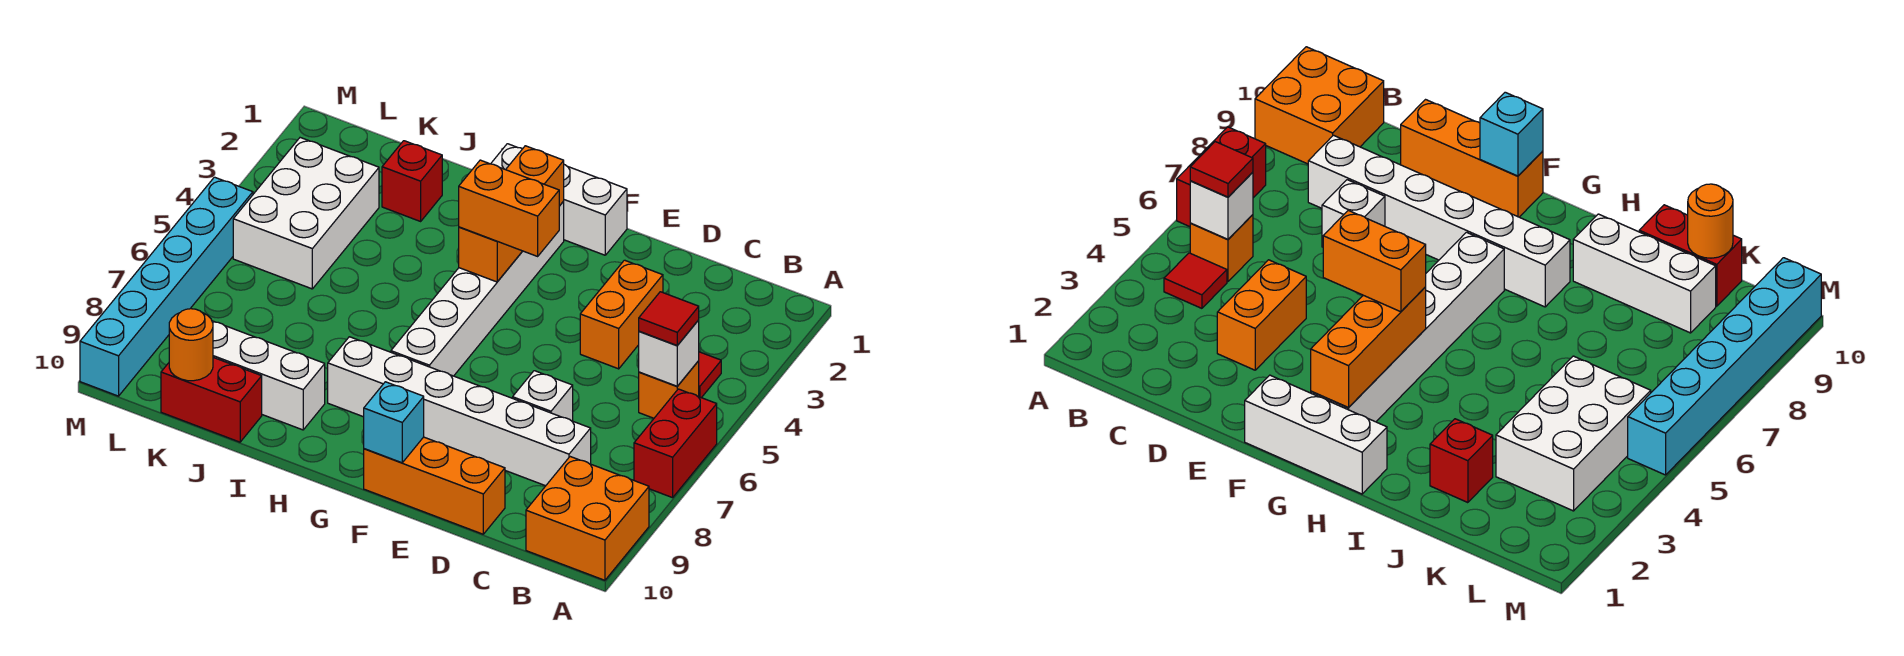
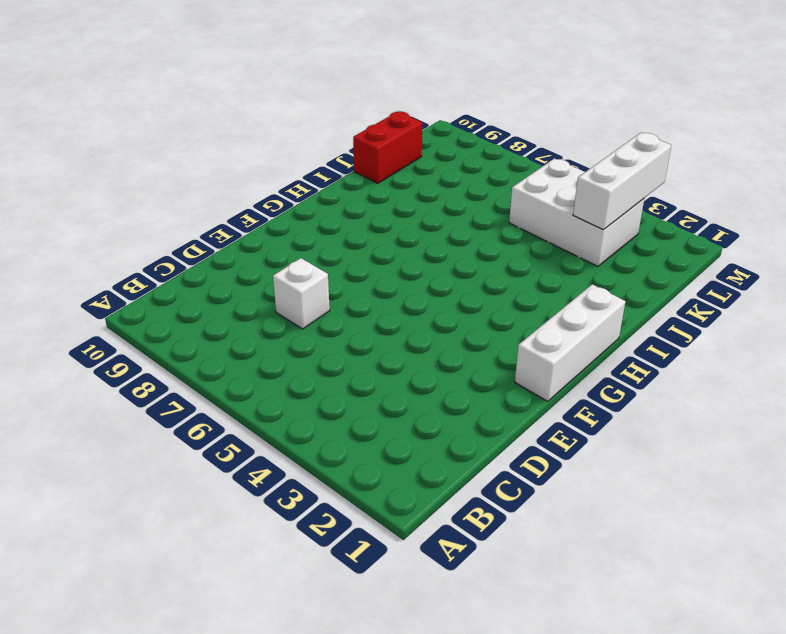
white 1x3 brick [573,133,671,230] -> white 1x3 brick moved to [212,321,325,430]
none -> red 1x2 brick [634,389,717,498]
none -> orange 2x2 brick [526,457,649,580]
none -> red 1x1 tile [699,352,721,398]

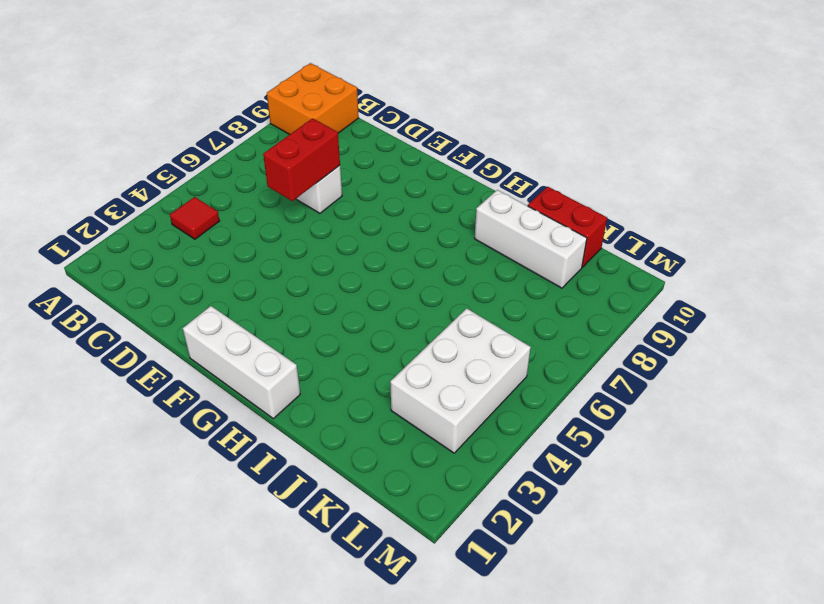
red 1x2 brick [263,118,340,201] -> red 1x2 brick moved to [634,389,717,498]
none -> orange 1x1 brick [639,361,699,418]
none -> white 1x6 brick [328,337,591,486]
none -> orange 1x2 brick [580,260,663,369]

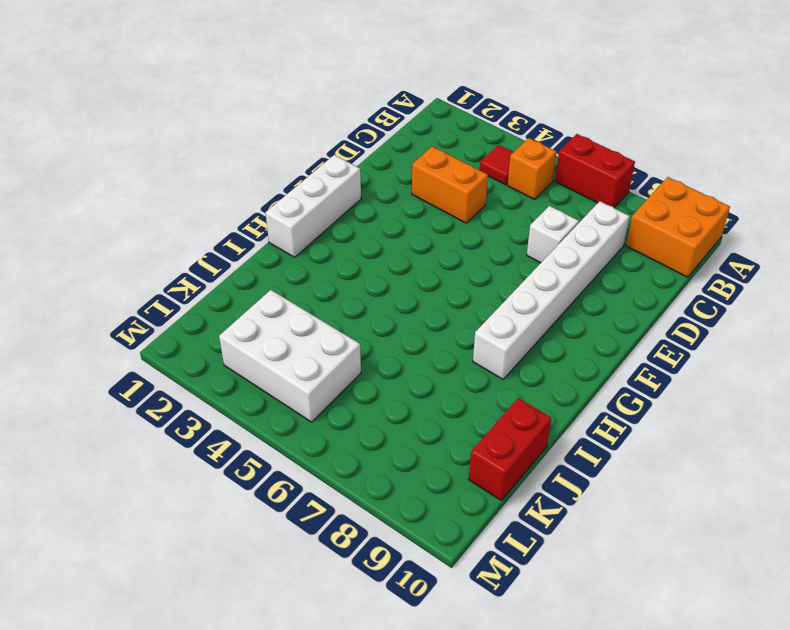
none -> orange 1x3 brick [364,437,505,534]
none -> white 1x6 brick [391,202,564,376]
none -> white 1x3 brick [212,321,325,430]

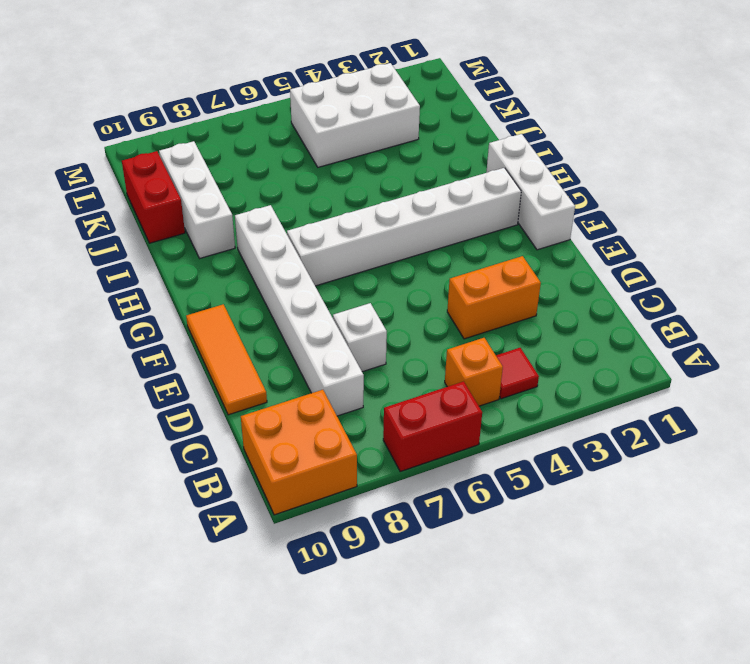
orange 1x3 tile [186,304,267,415] -> orange 1x3 brick [364,437,505,534]
none -> red 1x1 brick [382,141,442,221]
none -> cyan 1x6 brick [80,177,253,396]
none -> white 1x1 brick [639,320,699,386]

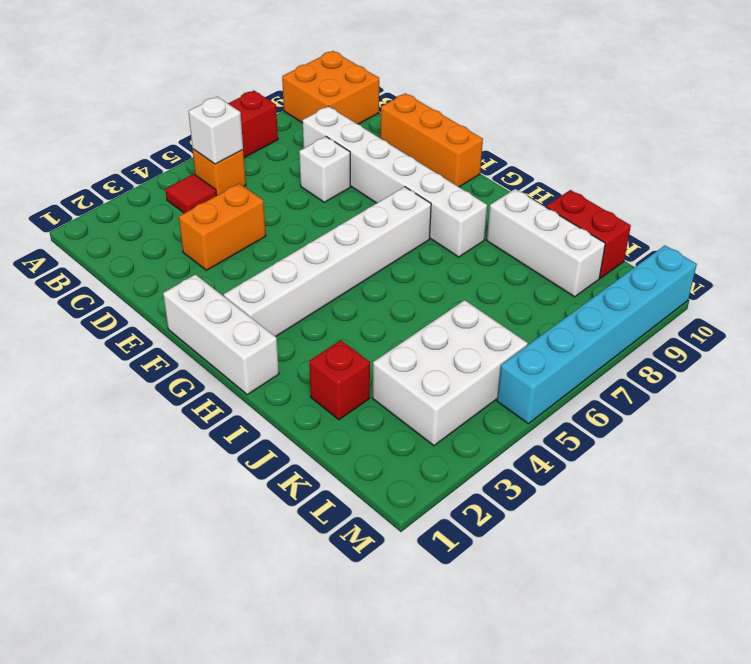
none -> cyan 1x1 brick [364,382,424,463]
none -> orange 1x3 brick [459,146,564,282]
none -> orange 1x1 round brick [169,309,213,381]

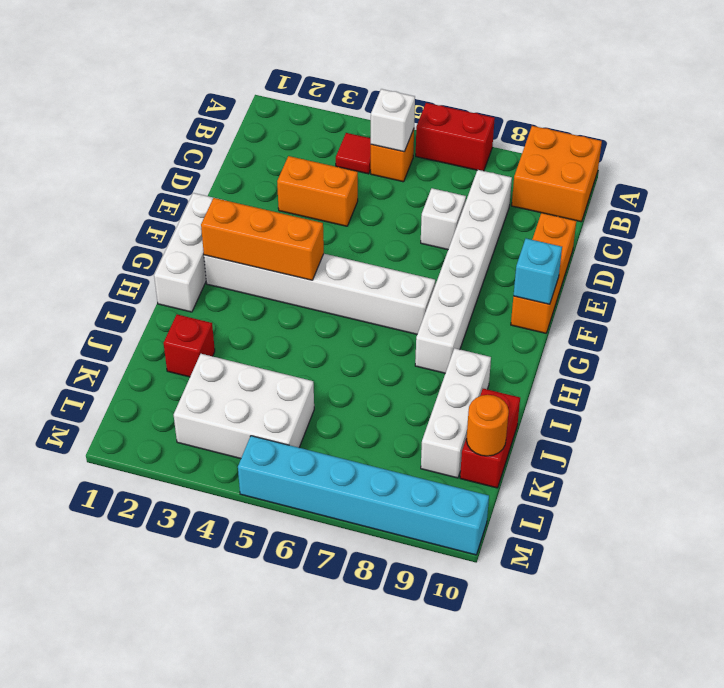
none -> red 1x1 tile [639,292,699,345]
none -> orange 1x2 brick [459,160,559,256]

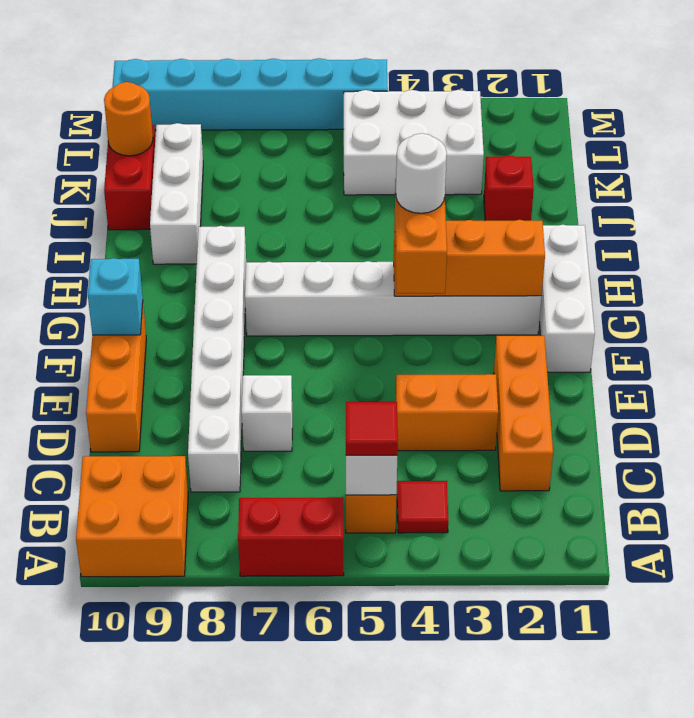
orange 1x3 brick [494,335,553,491] -> none
white 1x1 round brick [396,133,447,213] -> none

